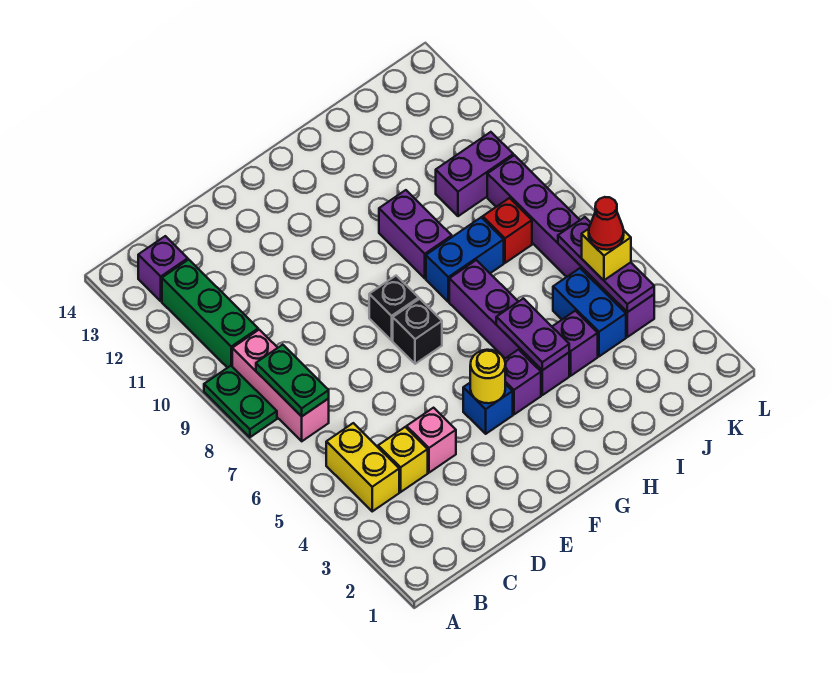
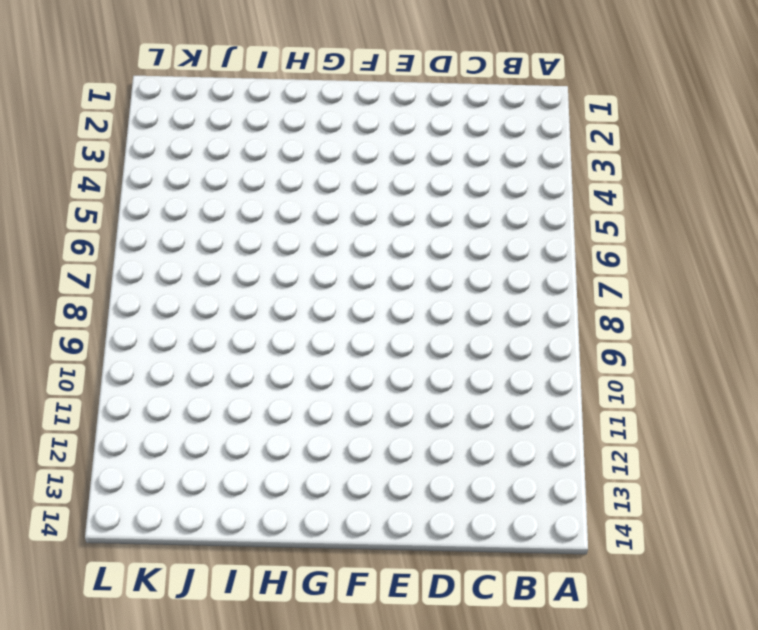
none -> green 1x2 plate [204,366,277,437]
none -> yellow 1x2 brick [326,423,399,511]
none -> pink 1x3 brick [232,330,329,441]

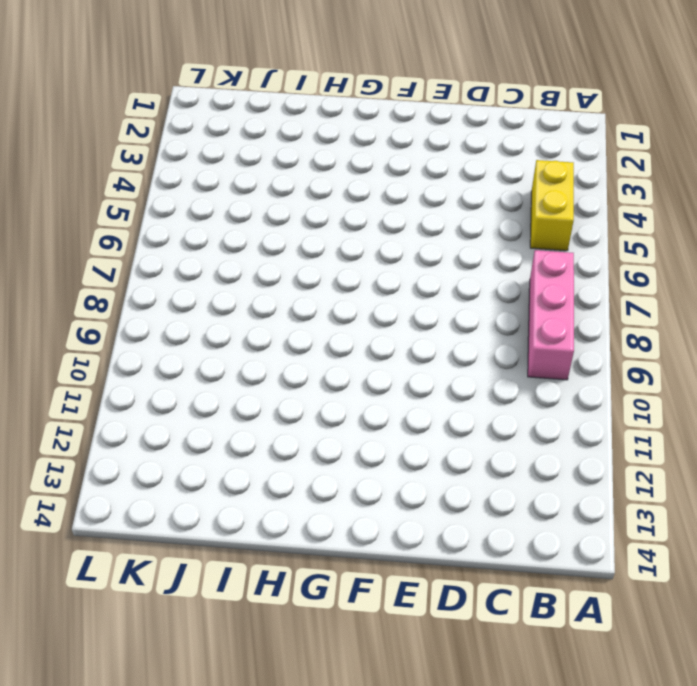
none -> green 1x2 plate [204,366,277,437]
none -> green 1x3 brick [162,260,258,368]
none -> purple 1x1 brick [138,236,188,301]

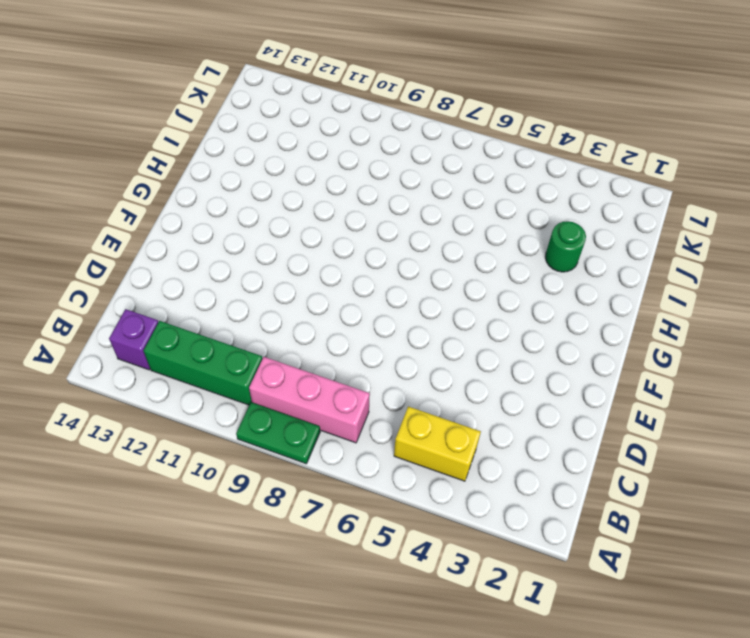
green 1x1 round brick [545,221,586,272] -> none
none -> yellow 1x1 brick [378,427,428,492]
none -> pink 1x1 brick [407,408,456,473]
none -> blue 1x1 brick [463,383,513,434]

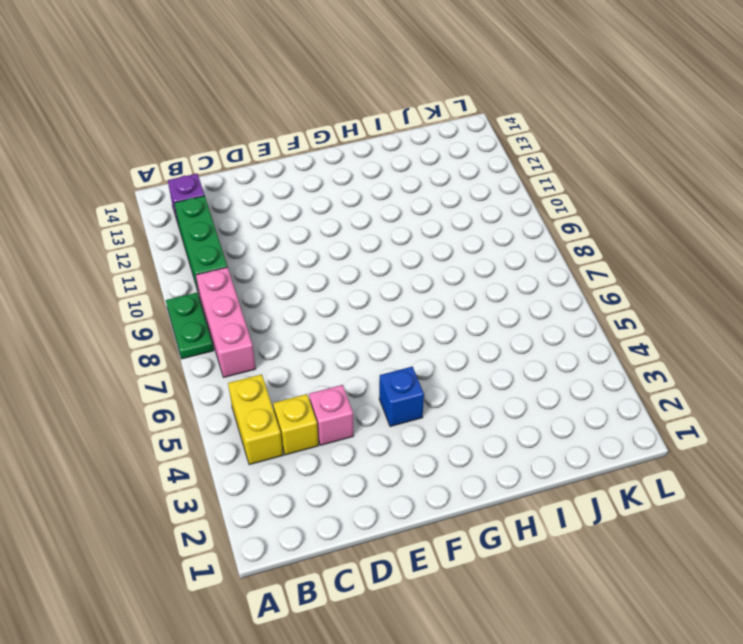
none -> black 1x1 brick [393,299,442,364]
none -> black 1x1 brick [369,276,419,340]
none -> purple 1x1 brick [504,350,541,414]

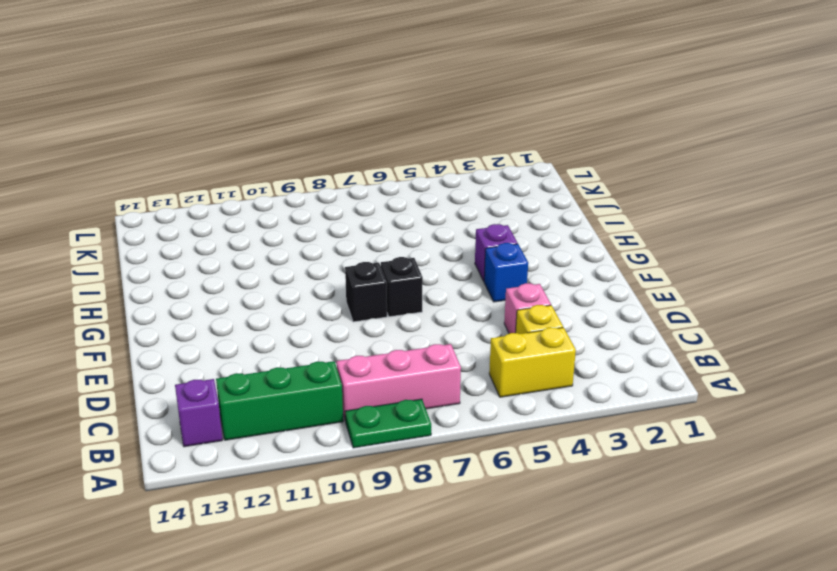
none -> purple 1x4 brick [449,260,569,395]
none -> blue 1x2 brick [426,217,504,302]
none -> purple 1x2 brick [379,190,452,278]

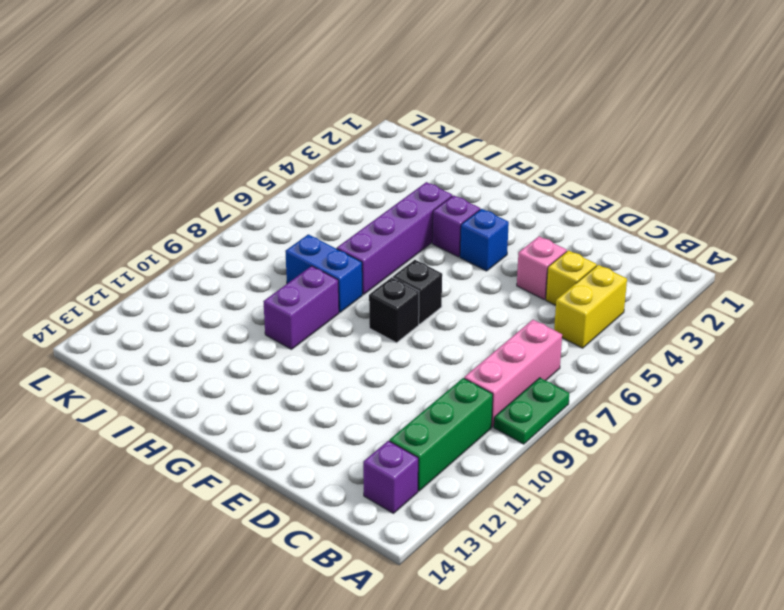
none -> purple 1x1 brick [552,311,598,376]
none -> blue 1x2 brick [553,268,626,356]
none -> red 1x1 brick [483,198,532,263]

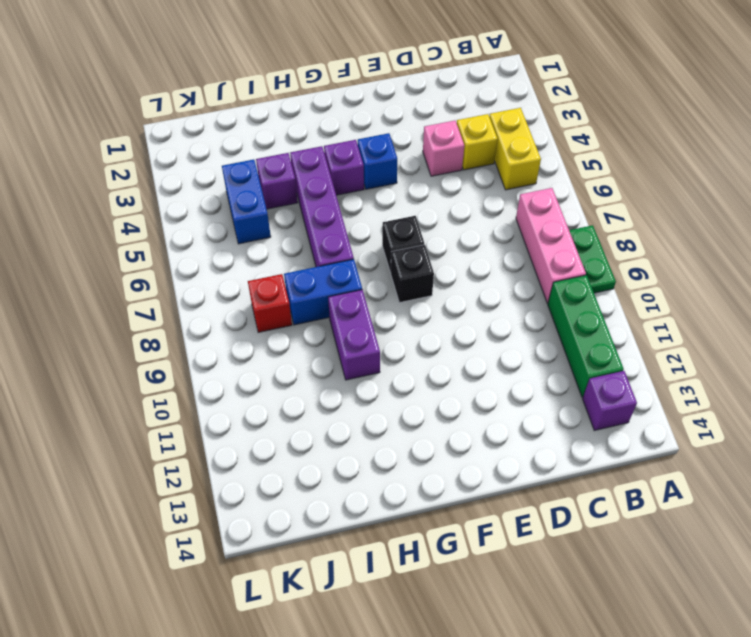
none -> purple 1x2 brick [436,132,513,216]
none -> purple 1x6 brick [487,155,654,337]
none -> green 1x2 plate [256,345,329,416]

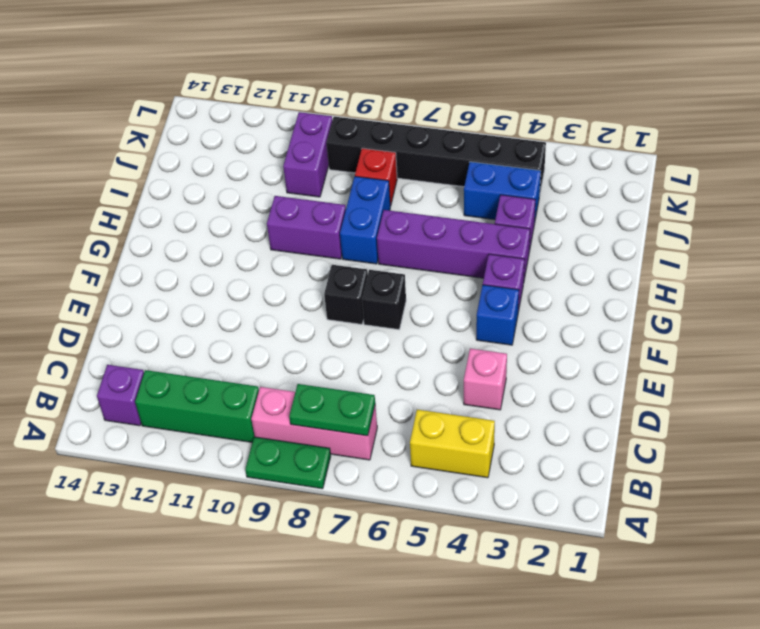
black 1x6 brick [327,117,546,192] -> purple 1x6 brick [487,155,654,337]
none -> yellow 1x1 brick [378,427,428,492]
none -> yellow 1x1 round brick [470,350,505,403]
none -> purple 1x2 plate [496,298,569,370]

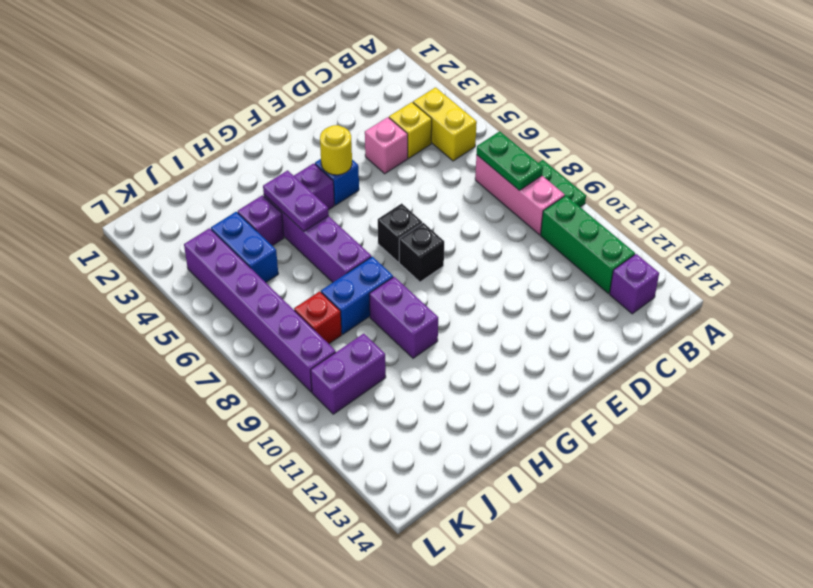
none -> purple 1x3 plate [558,217,654,312]
none -> yellow 1x1 brick [582,229,631,280]
none -> red 1x1 cone [589,197,624,250]

